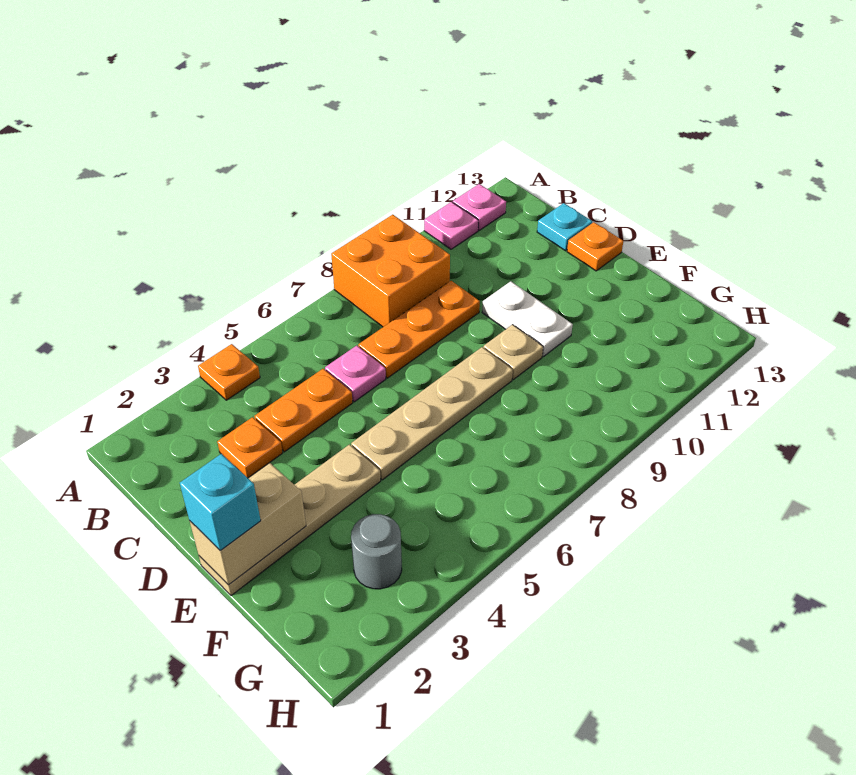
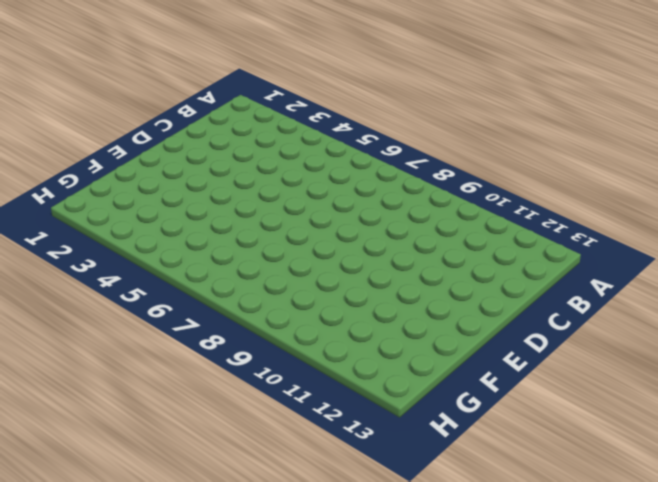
none -> orange 1x1 plate [198,344,260,400]
none -> orange 2x2 brick [331,215,450,327]
none -> pink 1x1 plate [424,202,478,249]

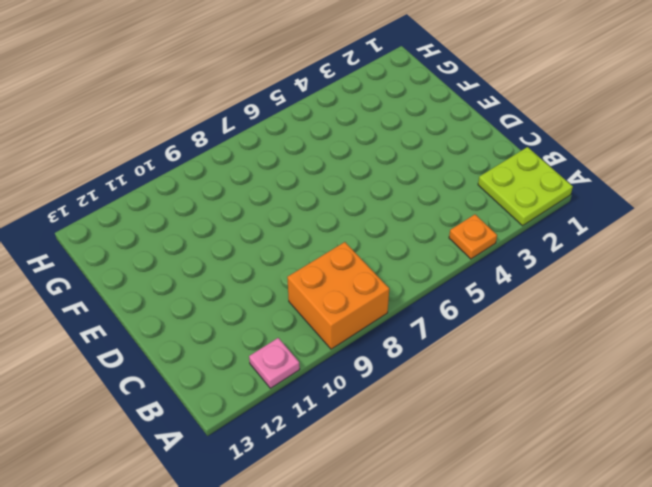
lime 2x2 plate [478,147,573,226] -> none
none -> pink 1x1 plate [453,184,506,230]
none -> orange 1x1 plate [217,417,282,478]
none -> orange 1x2 plate [254,369,353,452]

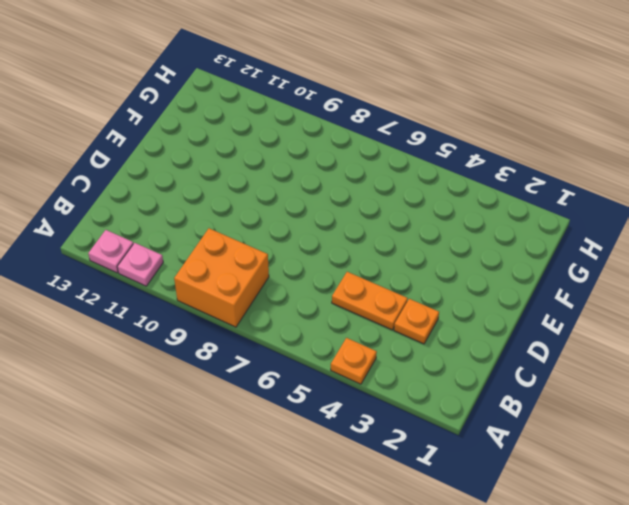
none -> pink 1x1 plate [325,345,386,402]
none -> orange 1x3 plate [358,281,480,378]
none -> cyan 1x1 plate [537,203,592,251]

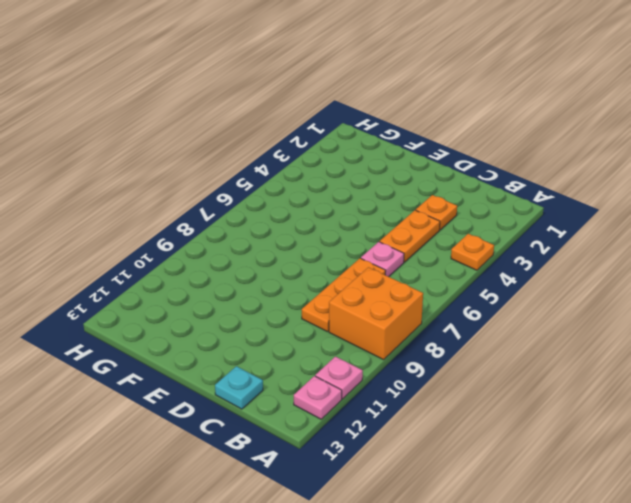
none -> white 1x2 plate [482,281,573,357]
none -> orange 1x1 plate [567,222,623,271]
none -> tan 1x4 plate [199,444,381,596]

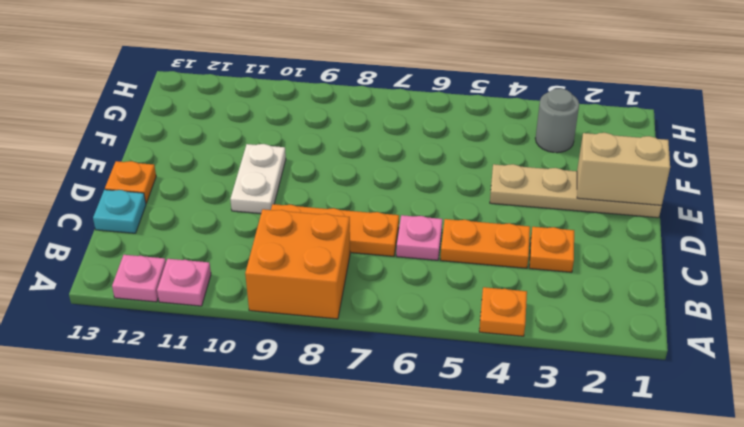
none -> tan 1x4 plate [351,347,513,480]
none -> tan 1x1 plate [483,325,543,380]
none -> cyan 1x1 brick [180,454,261,551]

